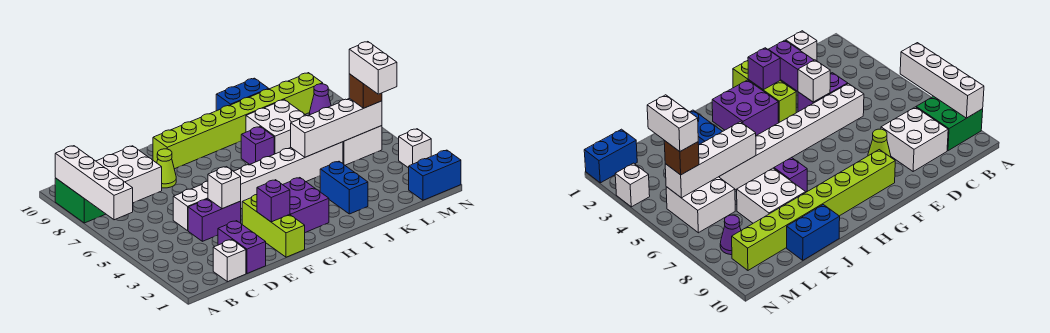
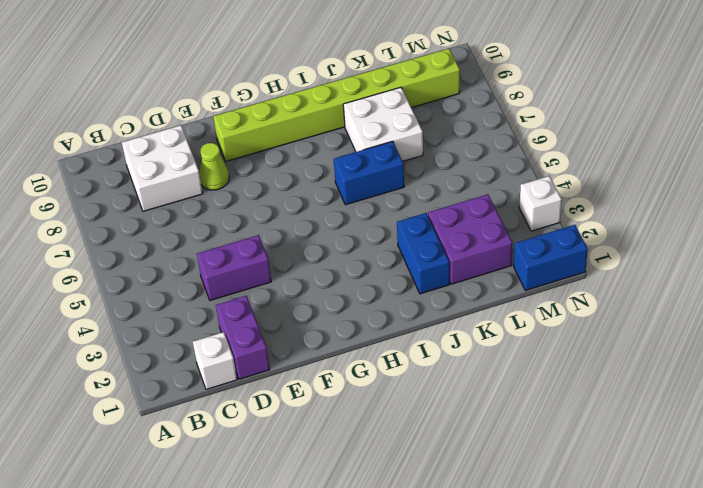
blue 1x2 brick [334,141,404,205] -> blue 1x2 brick moved to [216,78,268,111]
purple 2x2 brick [428,194,512,284] -> purple 2x2 brick moved to [283,178,329,232]
none -> green 2x2 brick [55,178,105,223]
none -> white 1x8 brick [173,142,343,231]
none -> lime 1x3 brick [242,195,305,257]

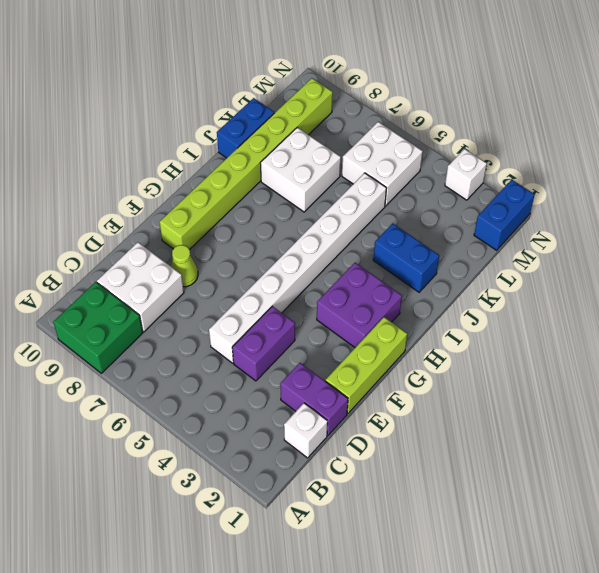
lime 1x3 brick [325,317,407,414] -> lime 1x3 brick turned to [242,195,305,257]
none -> purple 1x1 brick [241,127,274,165]
none -> purple 1x1 cone [309,84,331,115]
none -> white 1x4 brick [55,146,133,220]

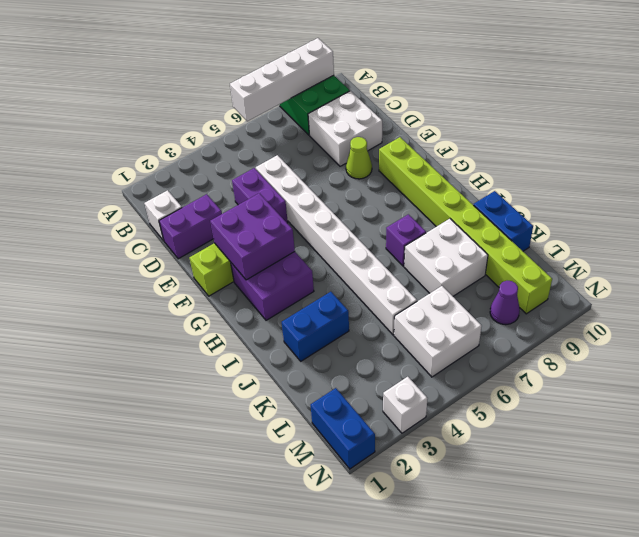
purple 2x2 brick [210,193,295,280] -> purple 1x1 brick [257,180,290,222]
none -> white 1x1 brick [208,167,241,209]
none -> white 1x4 brick [291,98,382,157]
none -> brown 1x1 brick [349,74,382,108]

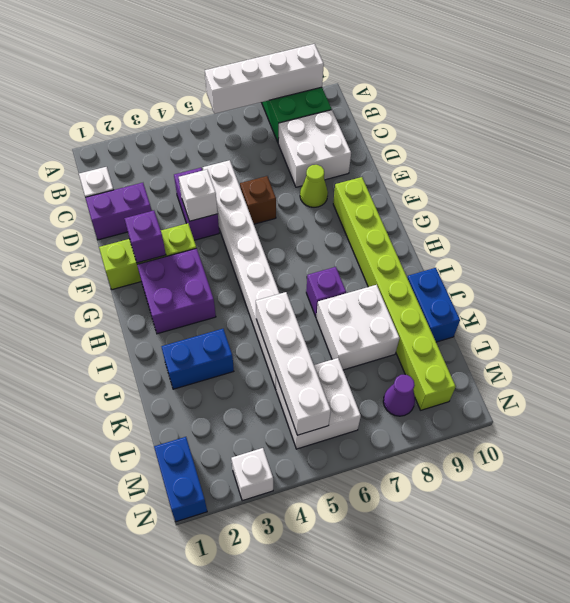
brown 1x1 brick [240,176,276,224] -> brown 1x1 brick moved to [349,74,382,108]
none -> white 1x2 brick [349,42,397,94]

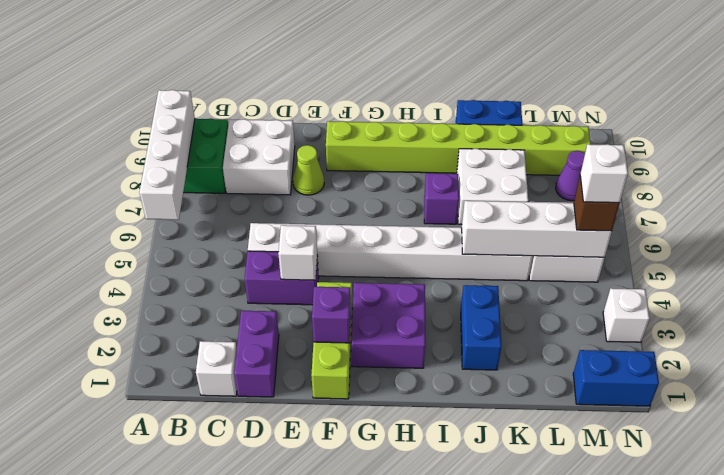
white 1x1 brick [580,144,628,203] -> white 1x2 brick [349,42,397,94]

